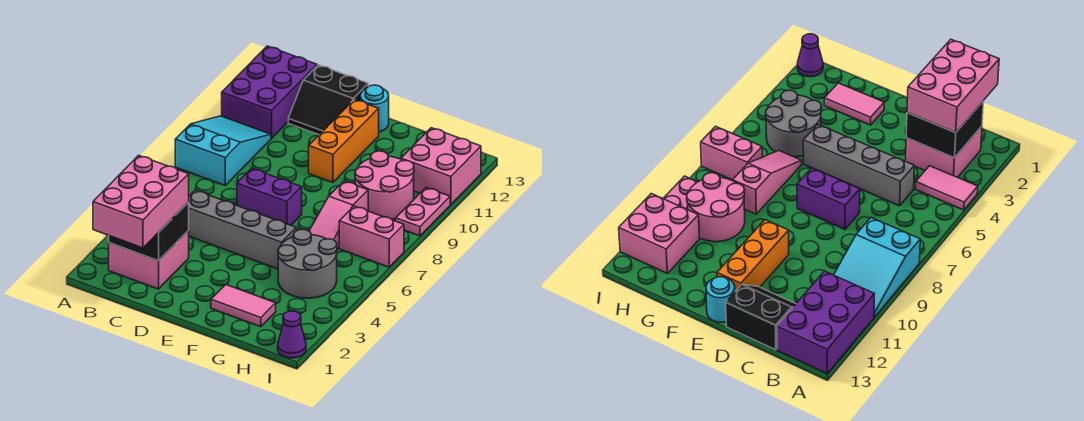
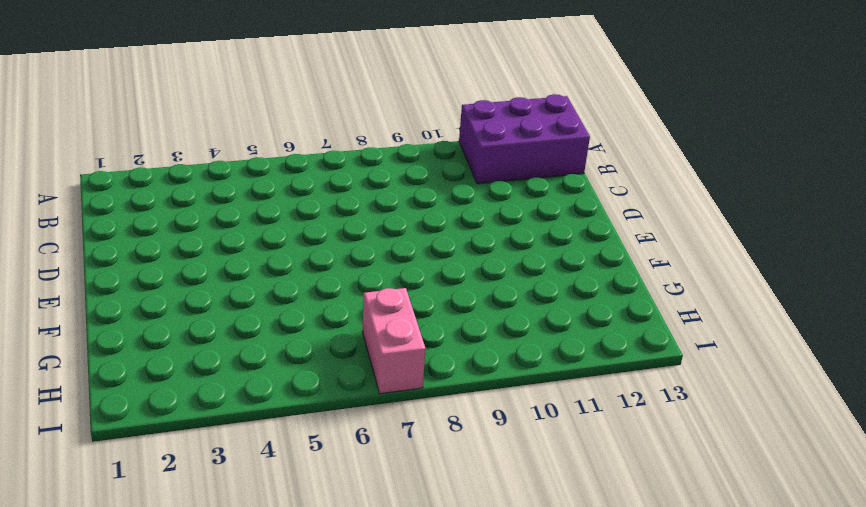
none -> pink 1x2 tile [915,166,978,210]
none -> cyan 2x3 slope [175,116,271,185]
none -> pink 2x2 brick [109,231,189,289]

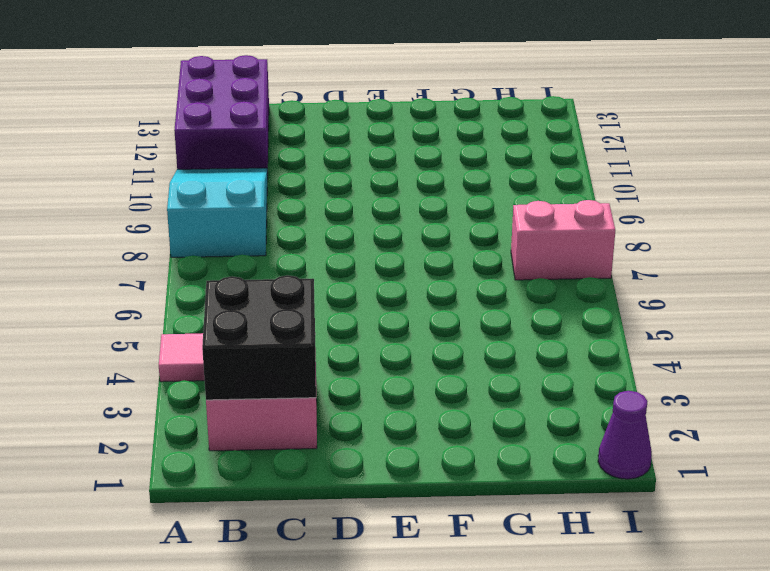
none -> grey 1x4 brick [188,190,296,269]
none -> black 2x2 slope [288,65,368,135]
none -> purple 1x2 brick [237,168,302,225]

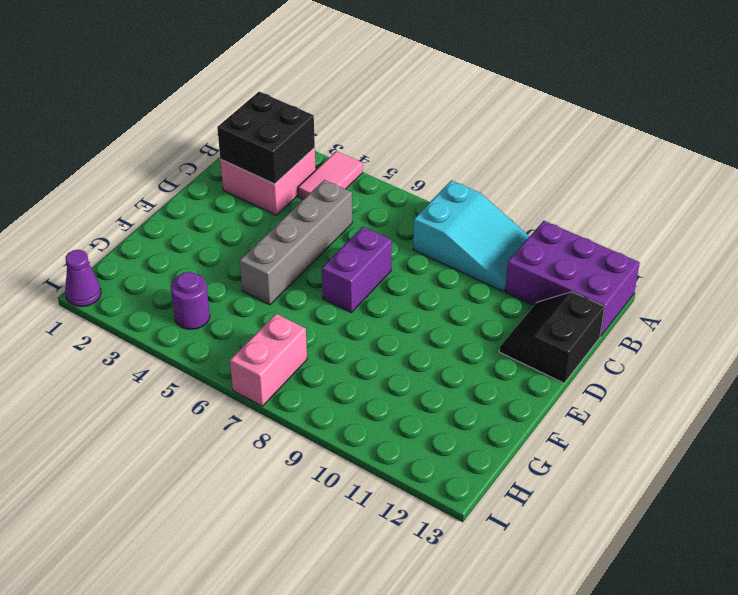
purple 1x1 round brick [171,272,210,329] -> grey 2x2 round brick [278,229,337,298]
none -> orange 1x3 brick [309,99,379,182]
none -> cyan 1x1 round brick [360,85,389,132]
none -> pink 1x2 tile [211,285,276,327]

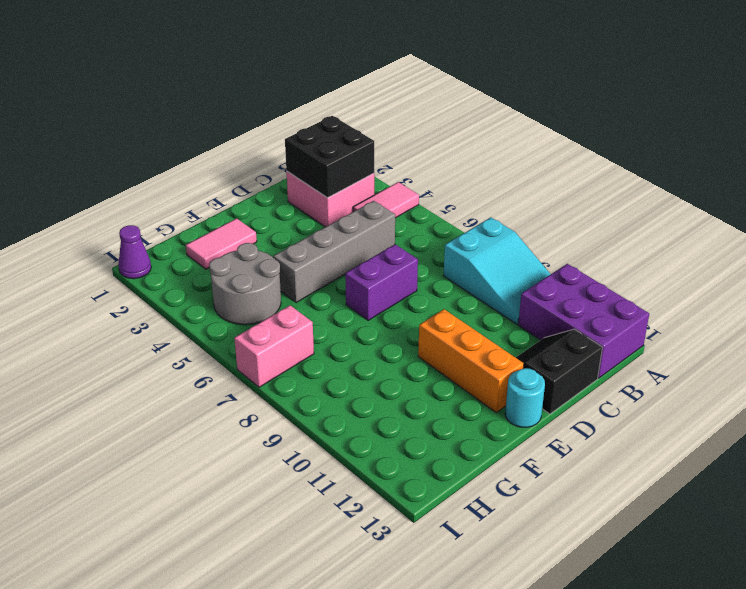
none -> pink 1x3 slope [309,181,368,249]
none -> pink 2x2 round brick [355,151,414,219]
none -> pink 2x2 brick [401,128,481,205]

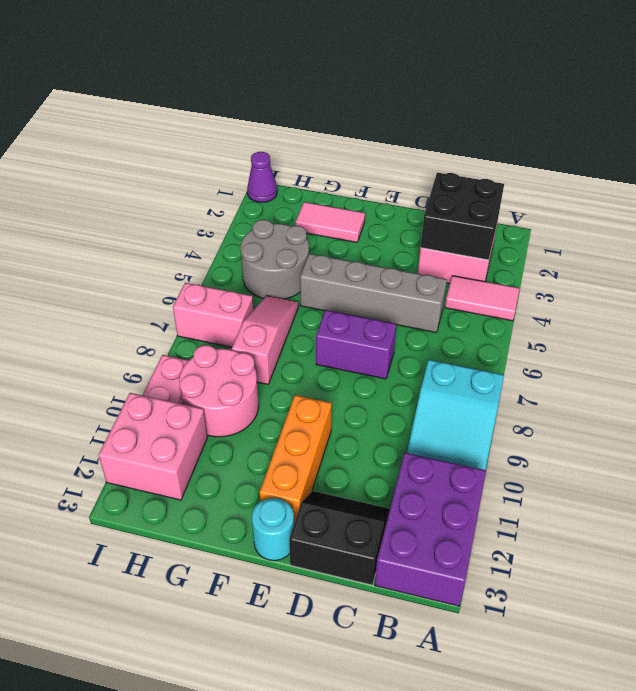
none -> pink 2x3 brick [93,155,189,248]

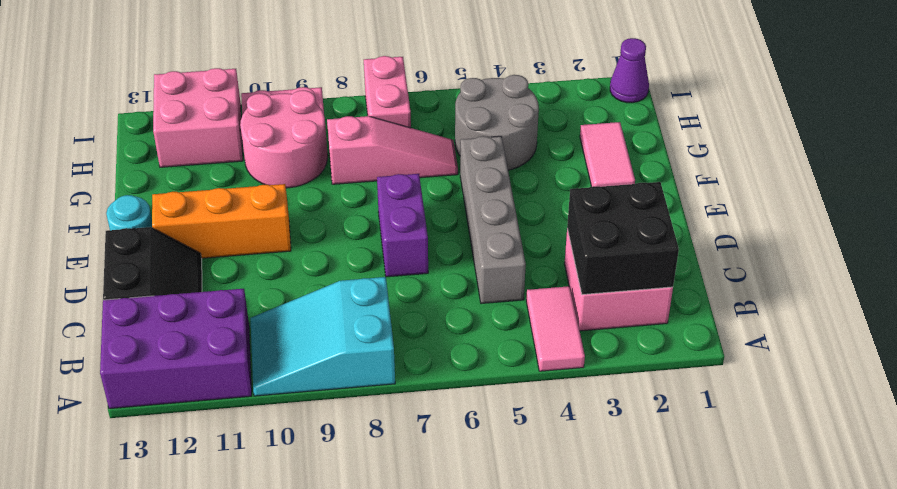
none -> pink 2x3 brick [93,155,189,248]

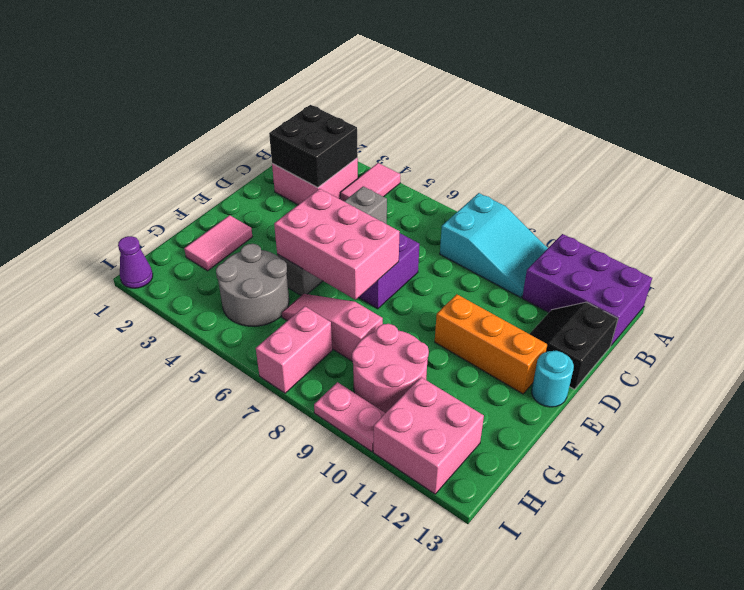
pink 2x3 brick [274,189,400,300] -> pink 2x3 brick moved to [93,155,189,248]

